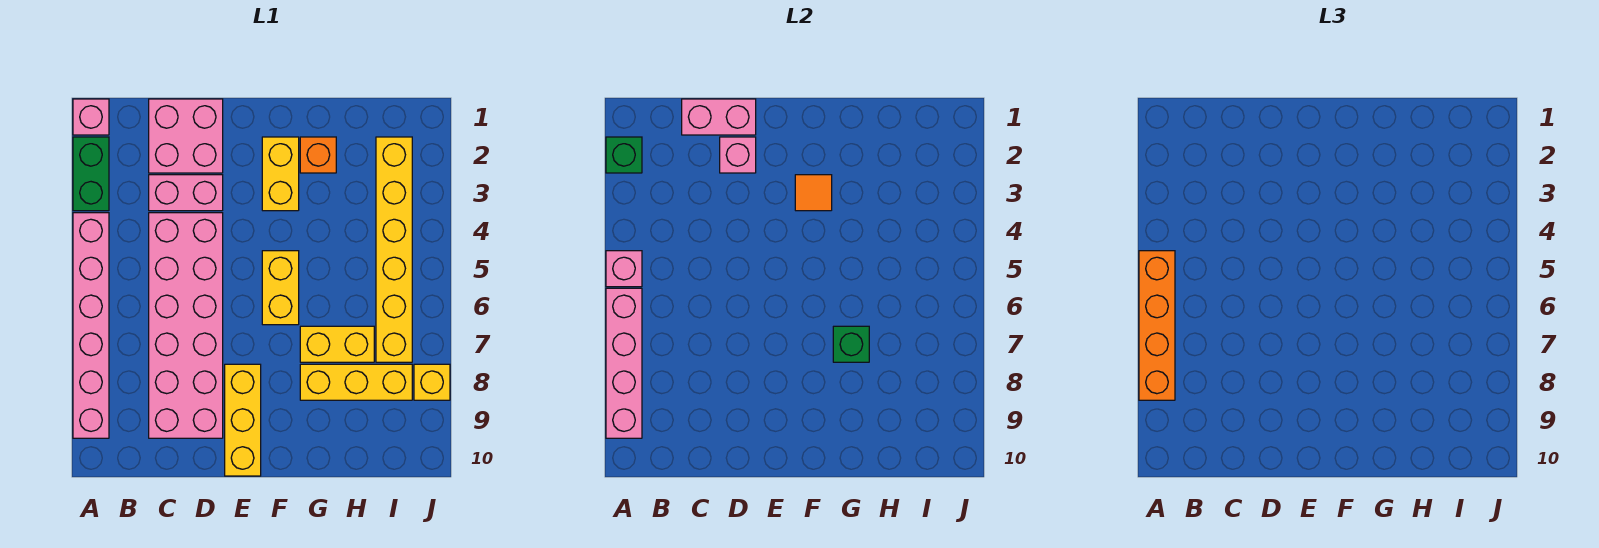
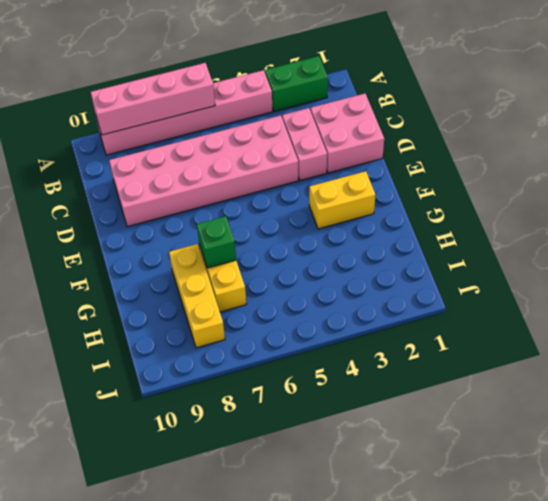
none -> pink 1x1 brick [73,99,109,135]
none -> yellow 1x3 brick [225,364,261,476]
none -> yellow 1x2 brick [262,251,299,325]

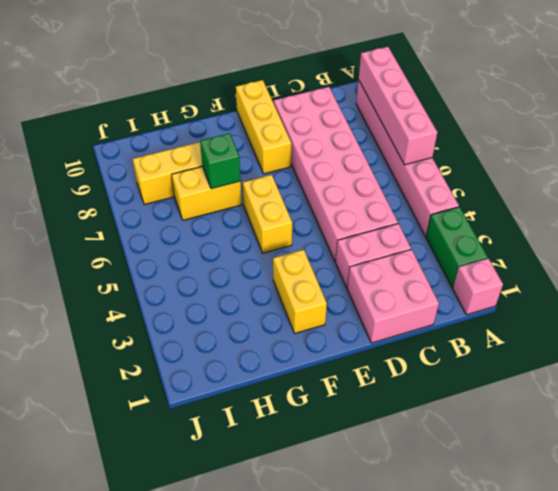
none -> orange 1x1 brick [300,137,336,173]
none -> yellow 1x6 brick [376,137,412,362]
none -> yellow 1x1 brick [414,364,450,400]

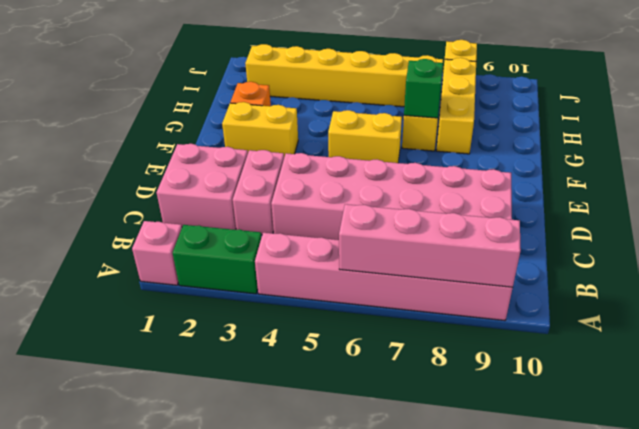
none -> yellow 1x3 brick [225,364,261,476]
none -> green 1x1 brick [606,137,642,173]
none -> pink 1x1 brick [606,251,642,287]

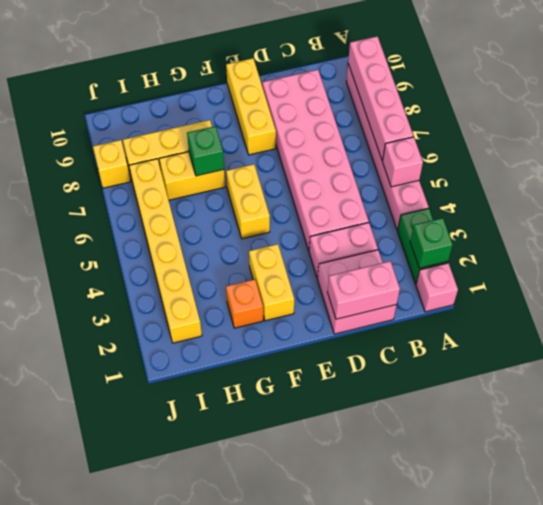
none -> pink 1x1 brick [720,137,756,173]
none -> orange 1x1 tile [795,175,832,211]
none -> orange 1x4 brick [1139,251,1175,400]

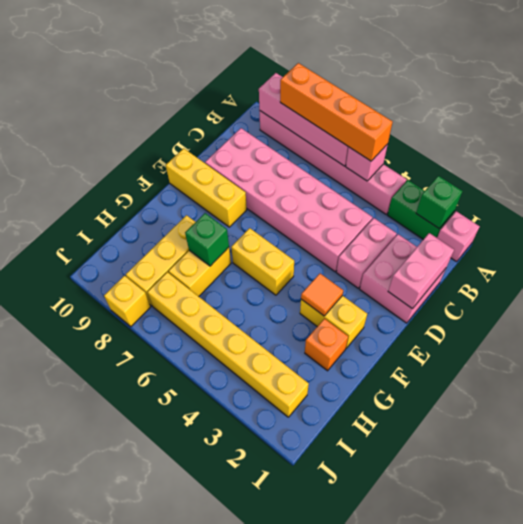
none -> pink 1x1 brick [720,137,756,173]

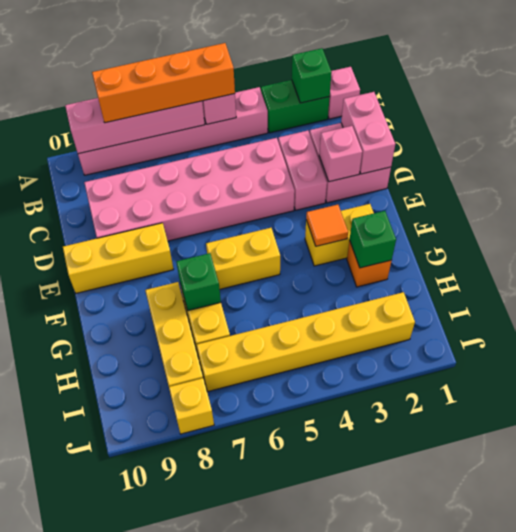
green 1x1 brick [350,211,396,268] -> none

